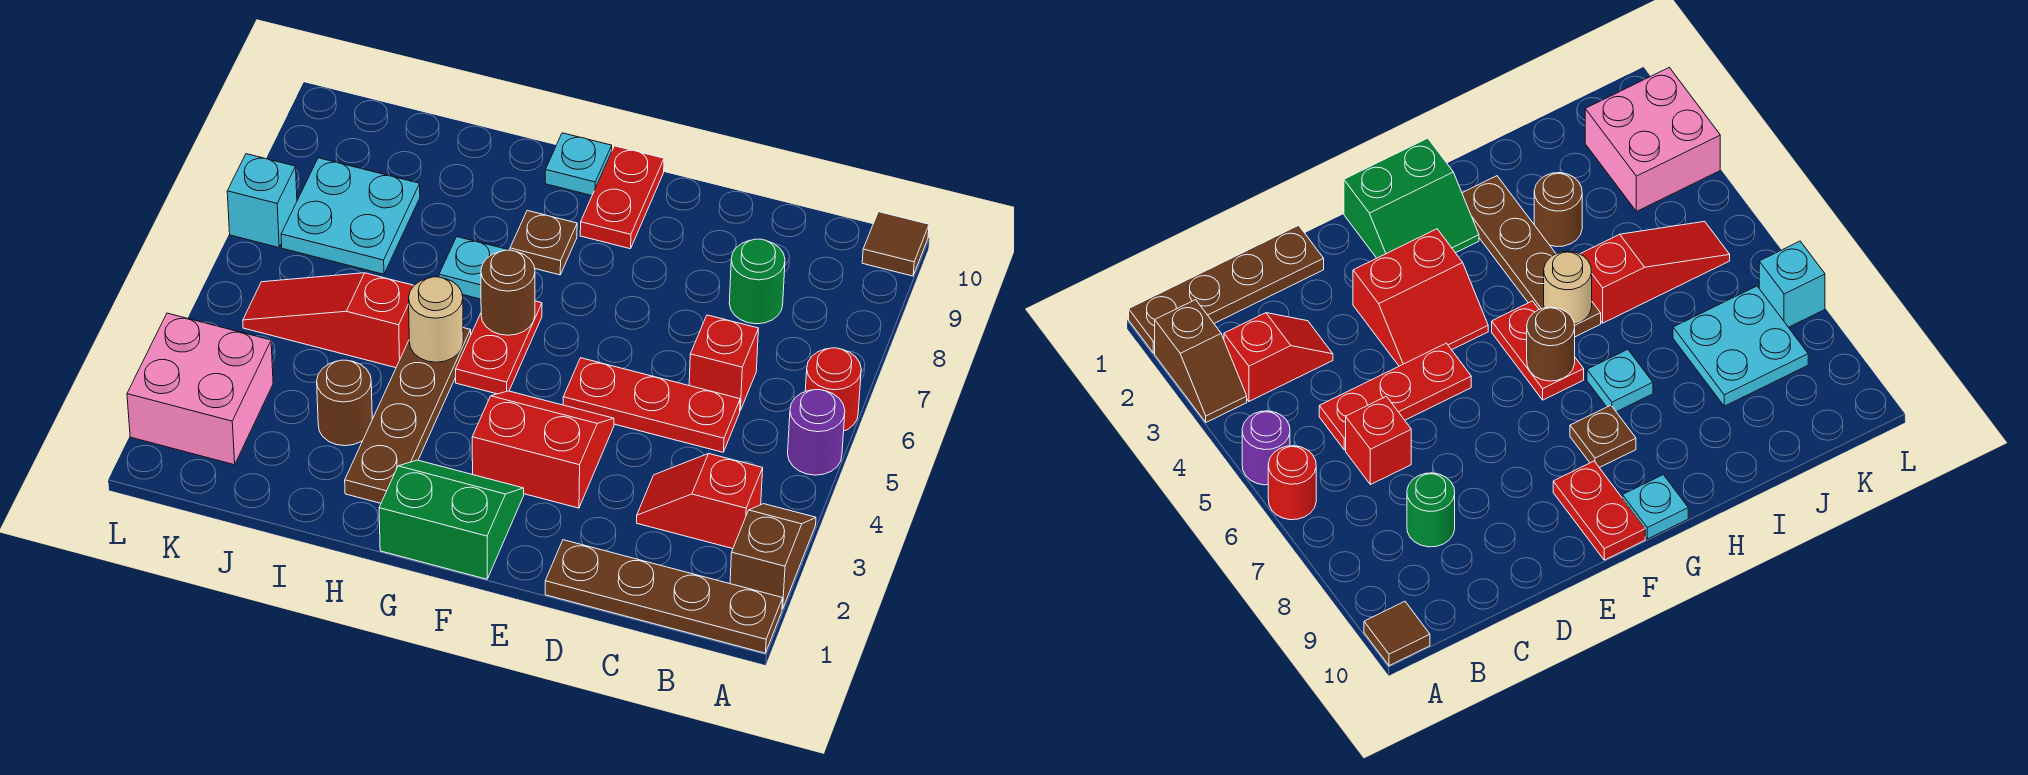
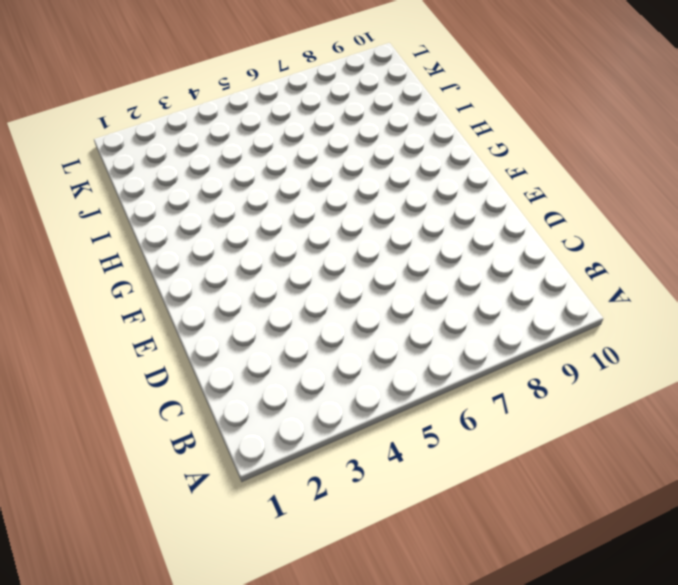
none -> brown 1x4 plate [545,540,783,653]
none -> brown 1x2 slope [730,504,816,609]
none -> purple 1x1 round brick [788,390,845,475]

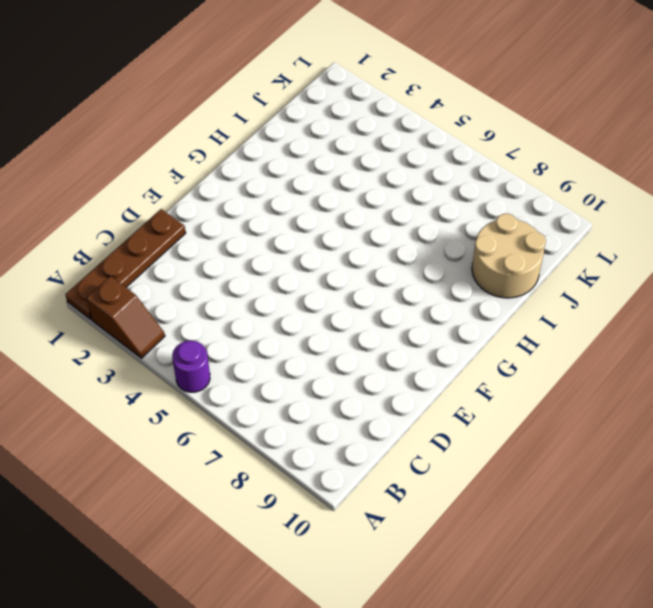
tan 2x2 round brick [472,214,546,298] -> none
none -> red 1x1 round brick [805,348,861,431]
none -> brown 1x1 tile [862,212,929,276]
none -> red 1x2 slope [637,454,763,549]

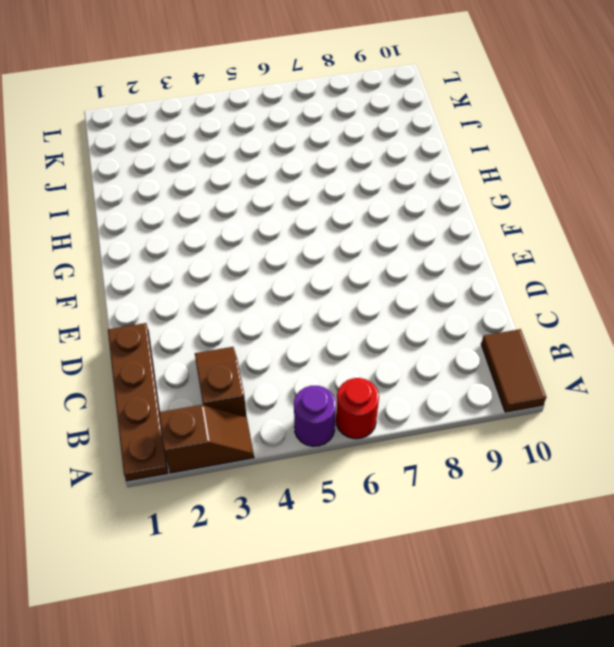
brown 1x2 tile [481,329,546,412] -> brown 1x1 tile [862,212,929,276]
brown 1x2 slope [195,347,247,417] -> red 1x2 slope [637,454,763,549]
none -> red 1x3 plate [563,358,740,452]
none -> red 1x1 brick [689,315,758,410]
none -> green 1x1 round brick [729,239,785,324]

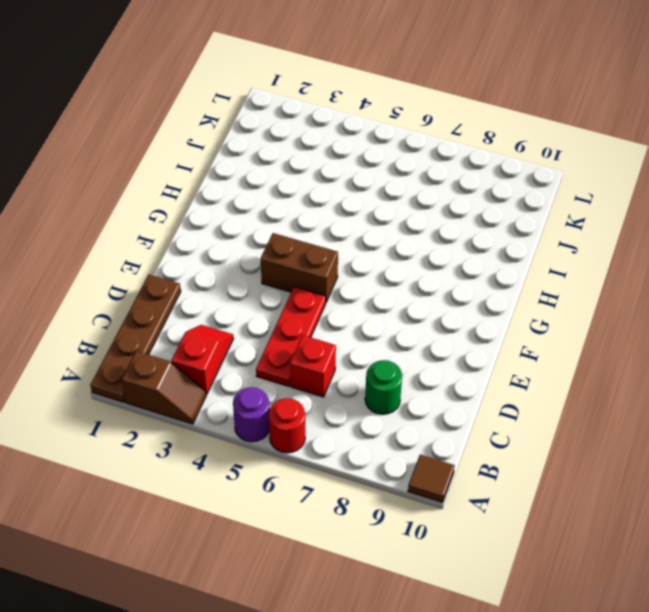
brown 1x2 brick [261,233,338,302] -> red 2x2 slope [472,391,614,508]
none -> green 2x2 slope [379,460,524,579]
none -> red 1x2 plate [580,146,664,249]
none -> red 1x2 plate [456,301,542,394]

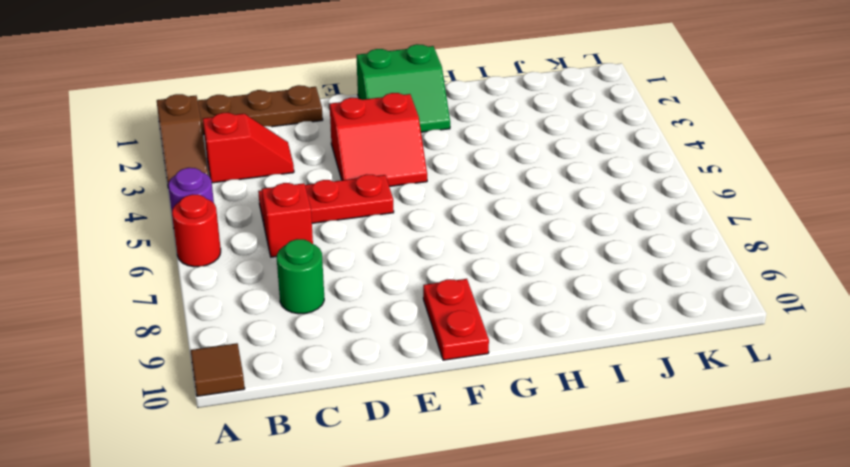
none -> red 1x2 plate [456,301,542,394]
none -> brown 1x1 plate [510,211,577,275]
none -> cyan 1x1 plate [545,133,612,195]

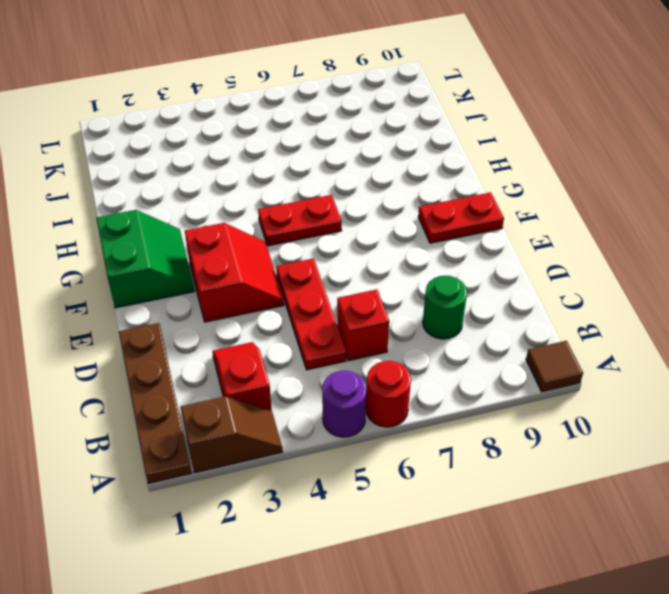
none -> brown 1x1 plate [510,211,577,275]
none -> cyan 1x1 plate [545,133,612,195]
none -> brown 1x4 plate [345,328,471,503]

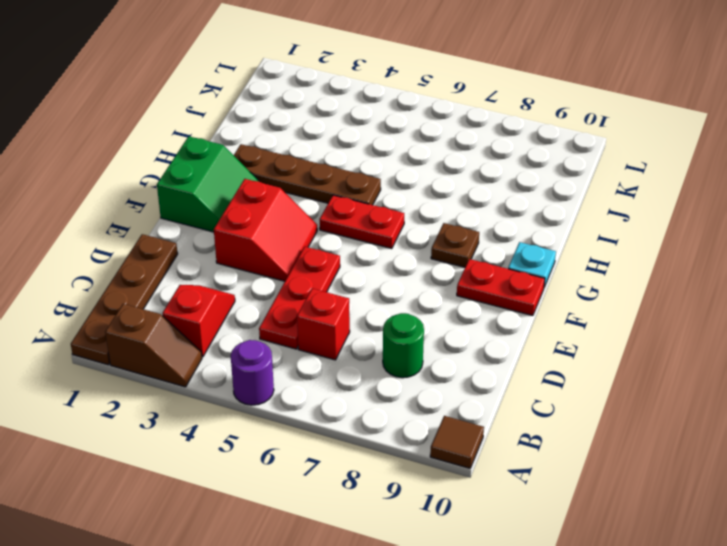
none -> red 1x1 round brick [805,348,861,431]
none -> cyan 1x1 plate [439,237,507,299]
none -> brown 1x1 round brick [317,360,372,446]

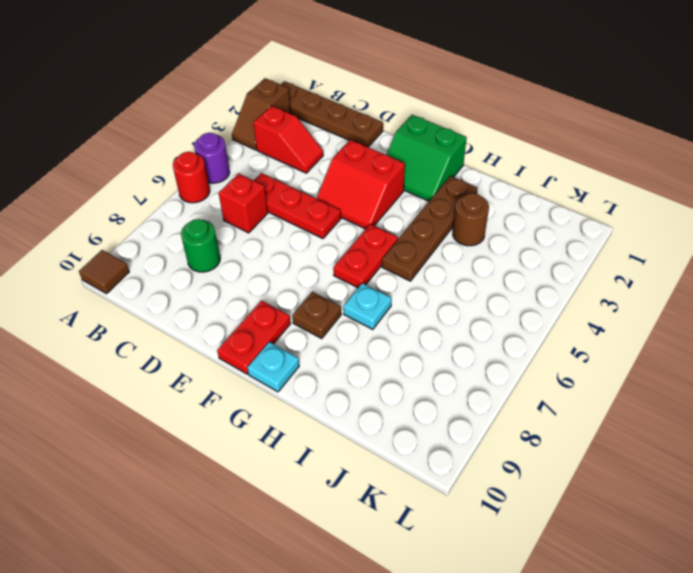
none -> red 1x3 slope [243,273,414,368]
none -> cyan 2x2 plate [281,158,420,274]
none -> pink 2x2 brick [127,313,273,465]

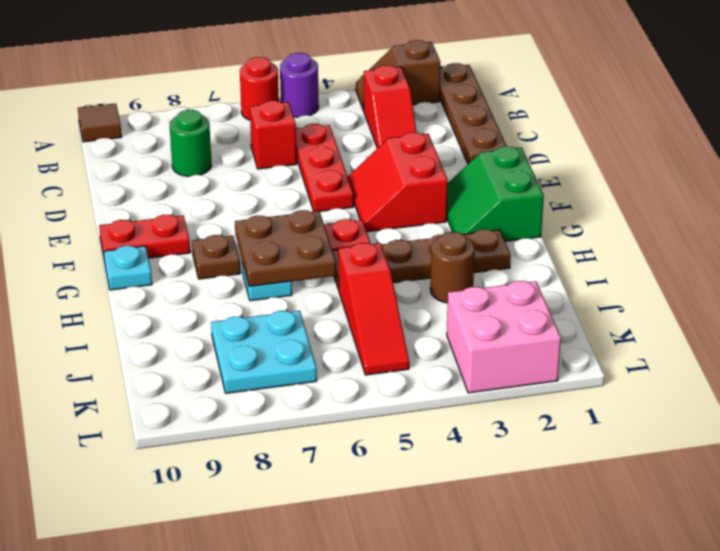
brown 2x2 plate [235,210,336,286] -> brown 1x1 round brick [481,250,535,335]
none -> cyan 1x1 brick [227,154,297,247]
none -> tan 1x1 round brick [409,277,463,362]

